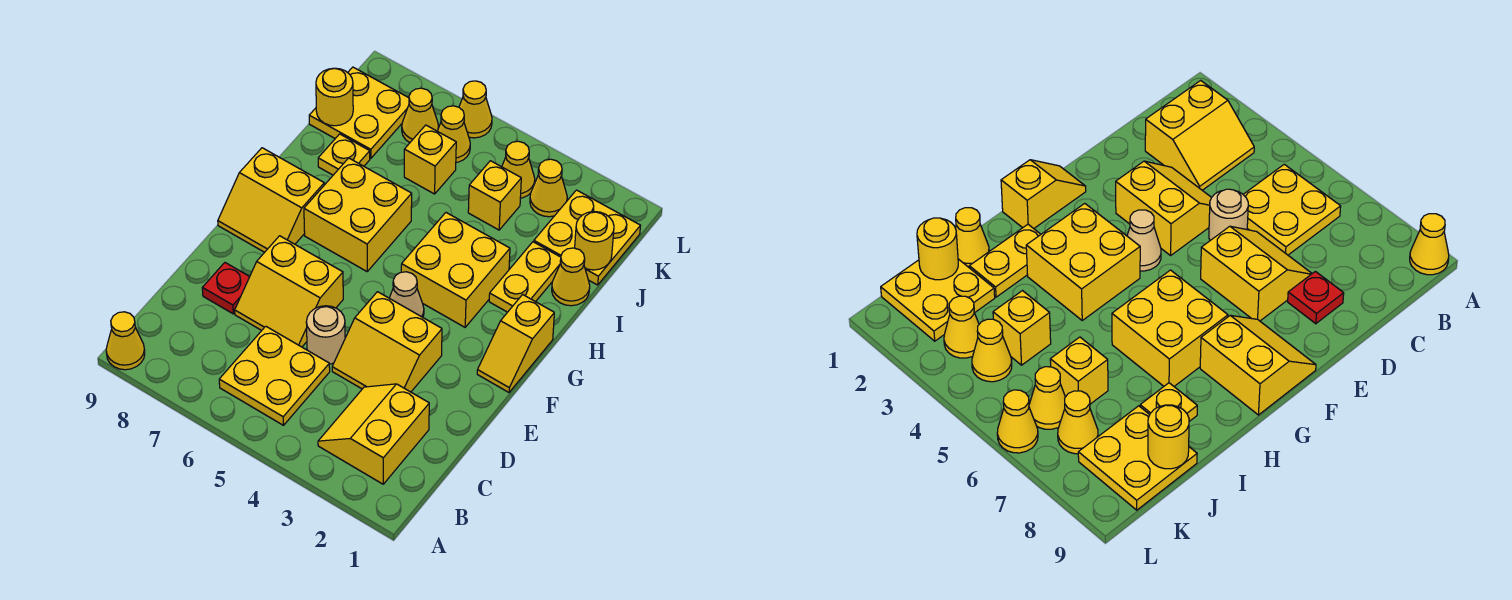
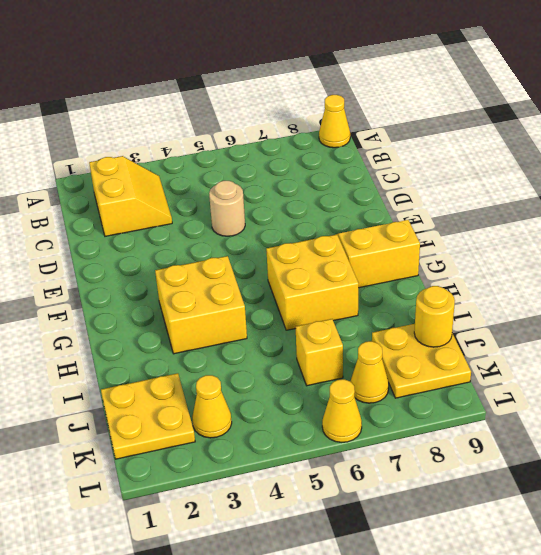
none -> yellow 2x2 plate [219,326,330,425]
none -> yellow 2x2 slope [332,292,442,392]
none -> yellow 2x2 slope [235,236,343,347]

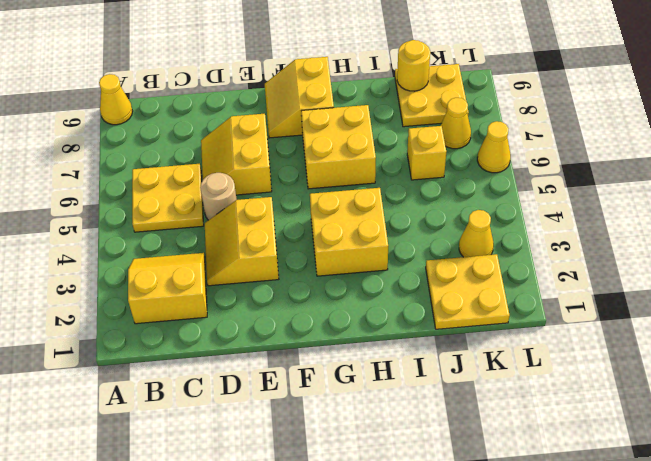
none -> red 1x1 plate [202,263,250,314]
none -> yellow 1x2 slope [477,295,554,392]
none -> tan 1x1 cone [390,272,424,317]

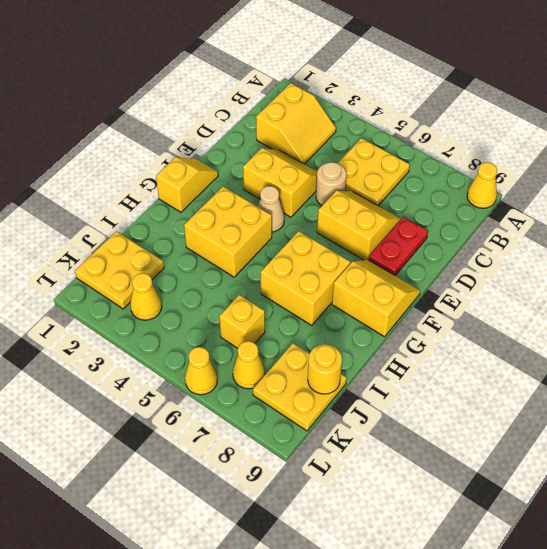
red 1x2 plate [369,217,428,275] -> red 1x1 plate [202,263,250,314]
none -> yellow 1x2 plate [489,242,561,312]
none -> yellow 1x1 cone [552,248,590,306]
none -> yellow 1x1 plate [318,134,370,175]

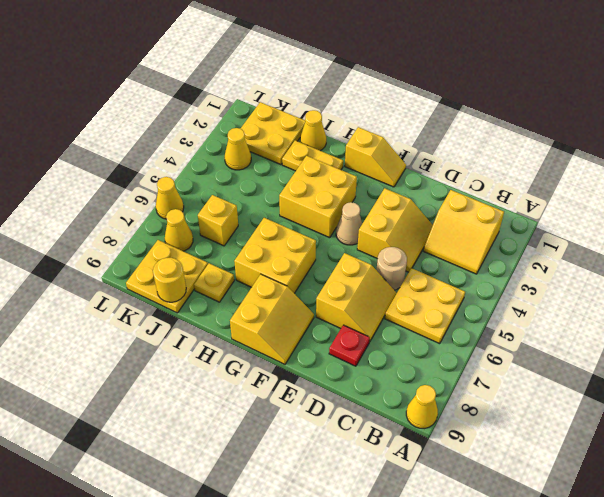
none -> yellow 1x1 brick [468,161,521,230]
none -> yellow 1x1 cone [502,141,535,198]
none -> yellow 1x1 cone [438,106,470,162]

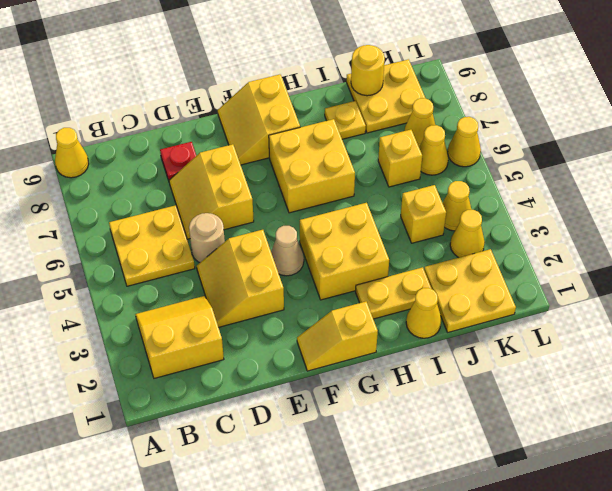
none -> yellow 1x1 round brick [575,212,614,270]

